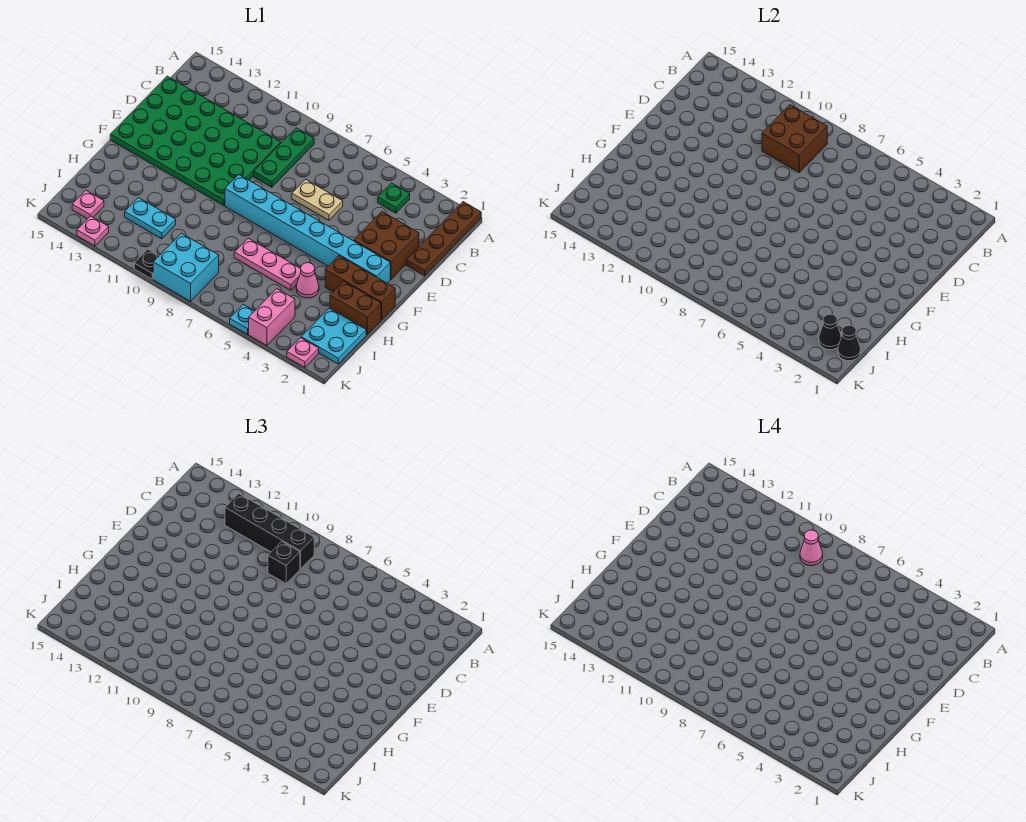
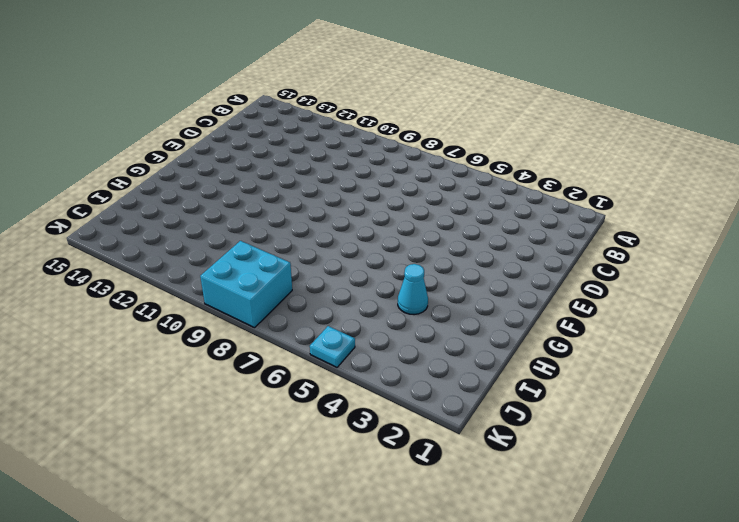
cyan 1x1 cone [398,264,428,315] -> pink 1x1 cone [296,263,319,298]
none -> brown 1x4 plate [406,202,481,276]
none -> green 1x1 plate [378,183,410,213]
none -> green 1x3 plate [254,128,314,187]

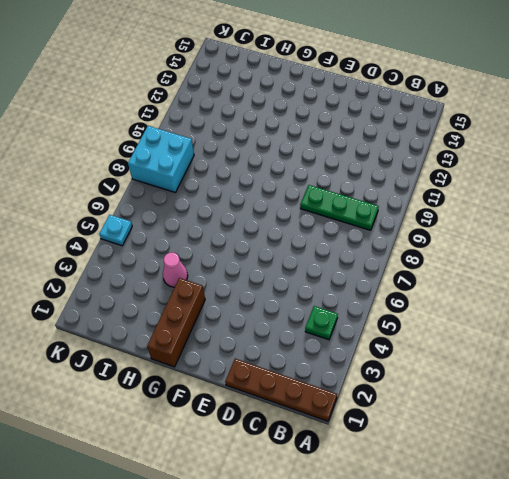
none -> green 4x6 plate [110,76,281,206]
none -> brown 2x2 brick [354,212,419,279]
none -> tan 1x2 plate [292,179,343,220]

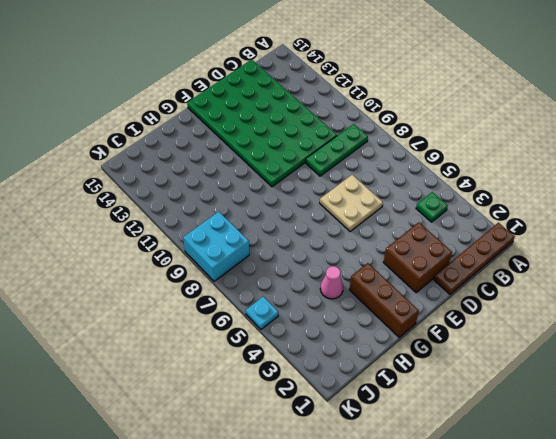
tan 2x2 plate [320,175,383,231] -> tan 1x2 plate [292,179,343,220]
none -> cyan 1x8 brick [225,175,390,283]
none -> brown 1x2 brick [330,281,381,334]
none -> pink 1x3 plate [234,238,301,290]

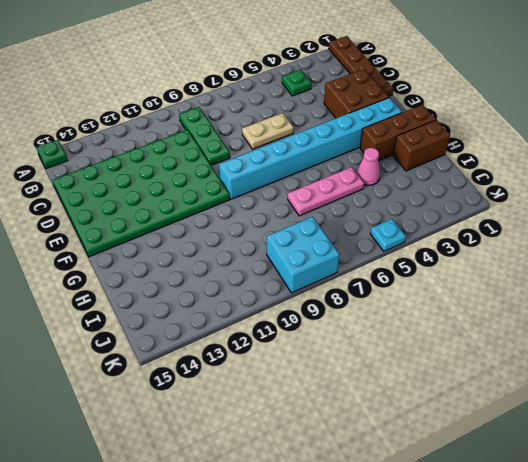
green 1x1 plate [37,140,68,169] -> none
none -> cyan 2x2 plate [301,308,366,364]
none -> cyan 1x2 plate [125,198,176,239]
none -> pink 1x2 brick [249,289,295,346]

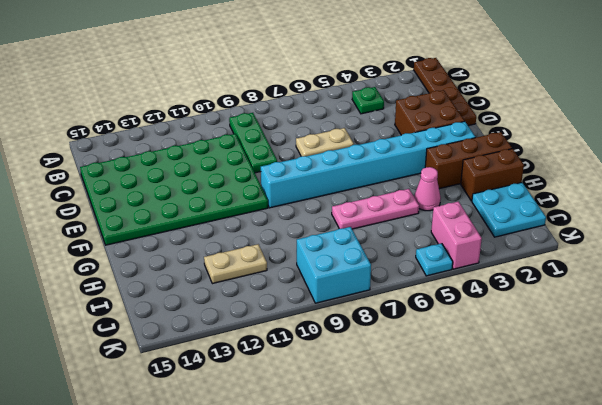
tan 1x2 plate [204,244,267,284] -> cyan 1x2 plate [125,198,176,239]
none -> pink 1x1 plate [72,190,104,219]
none -> pink 1x1 plate [287,338,319,368]
none -> black 1x1 plate [134,249,159,279]

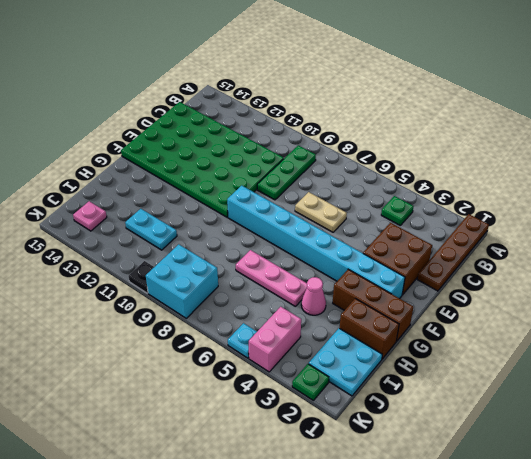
green 1x1 plate [292,364,329,401] -> pink 1x1 plate [287,338,319,368]
none -> pink 1x1 plate [77,216,109,246]
none -> brown 2x2 brick [762,105,827,172]
none -> black 1x1 cone [838,325,861,361]

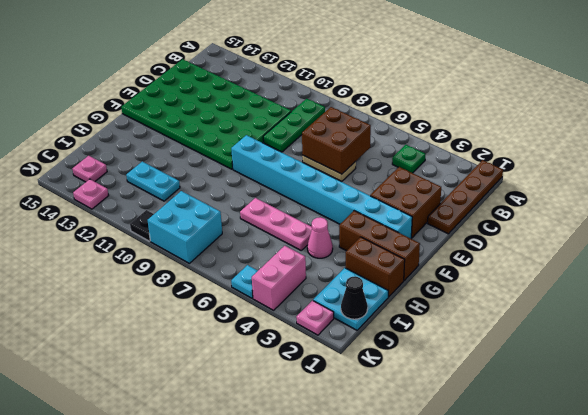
brown 2x2 brick [302,107,371,174] -> brown 2x2 brick moved to [762,105,827,172]
none -> black 1x1 cone [819,314,841,350]
none -> black 1x4 brick [225,494,314,569]
none -> black 1x1 brick [268,541,300,583]

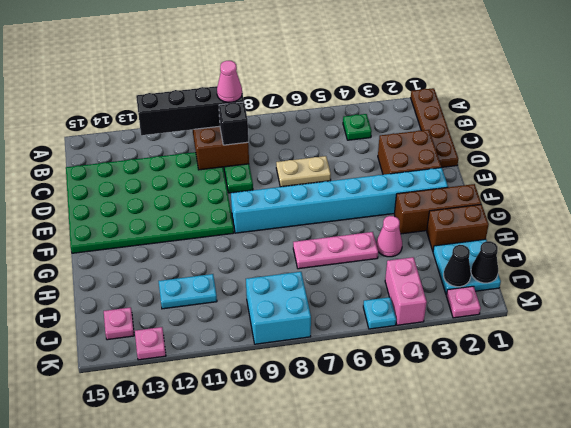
none -> black 1x1 plate [134,249,159,279]

